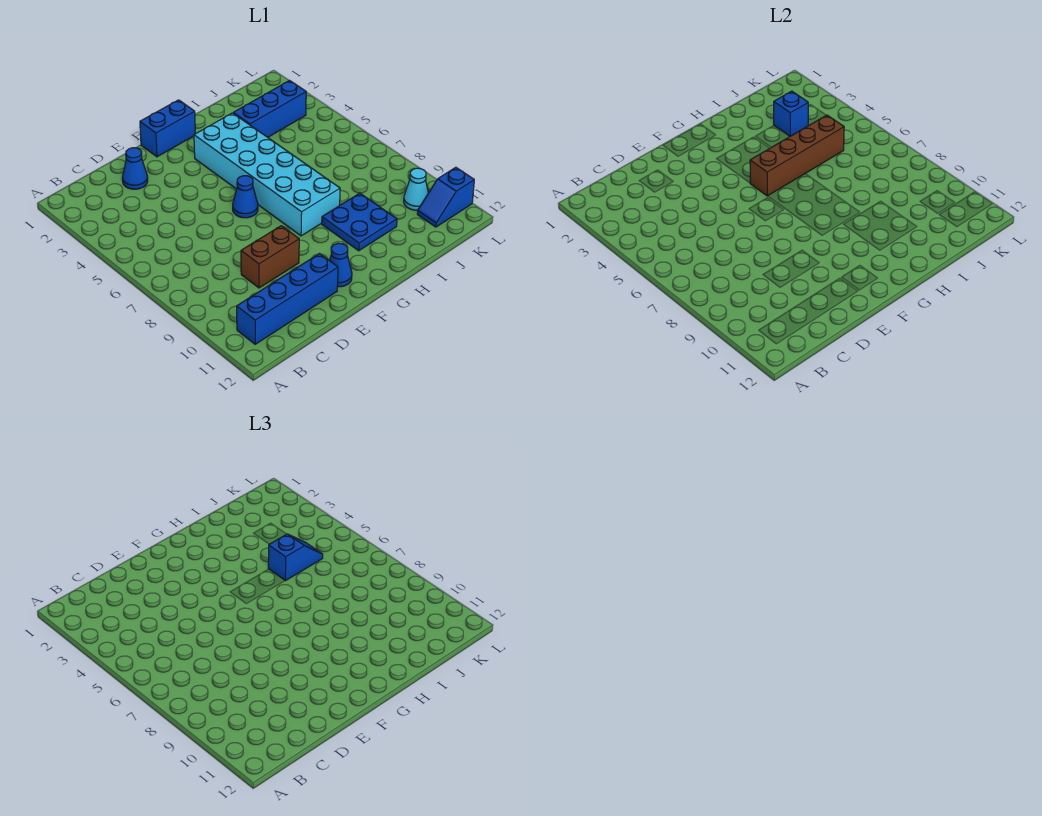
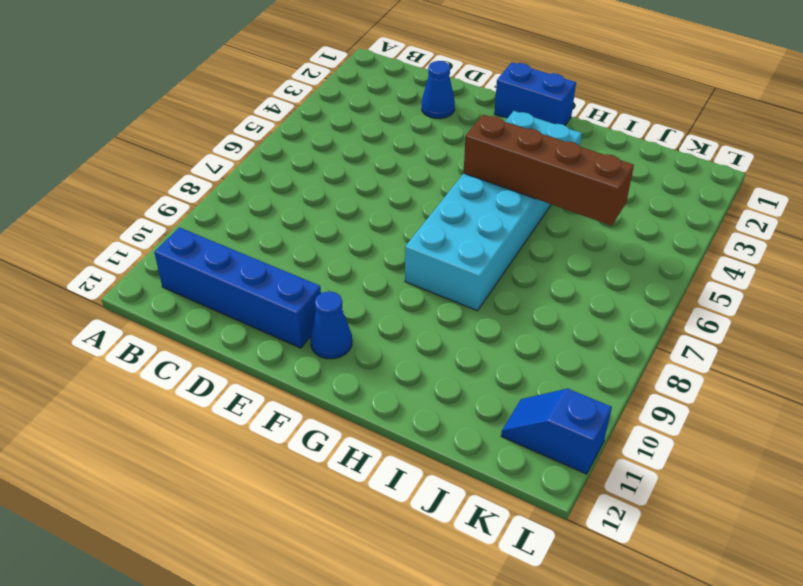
none -> brown 1x2 brick [241,226,299,288]
none -> blue 1x1 cone [233,176,258,218]
none -> blue 2x2 plate [322,193,397,251]

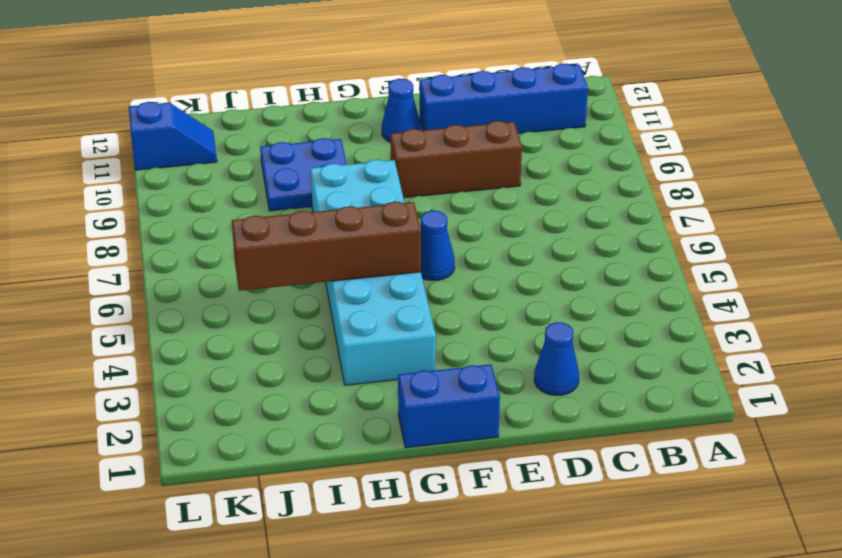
brown 1x3 brick [390,121,522,198] -> brown 1x2 brick [241,226,299,288]
none -> blue 1x3 brick [233,80,306,137]
none -> cyan 1x1 cone [404,168,428,210]
none -> blue 1x1 brick [774,91,809,136]

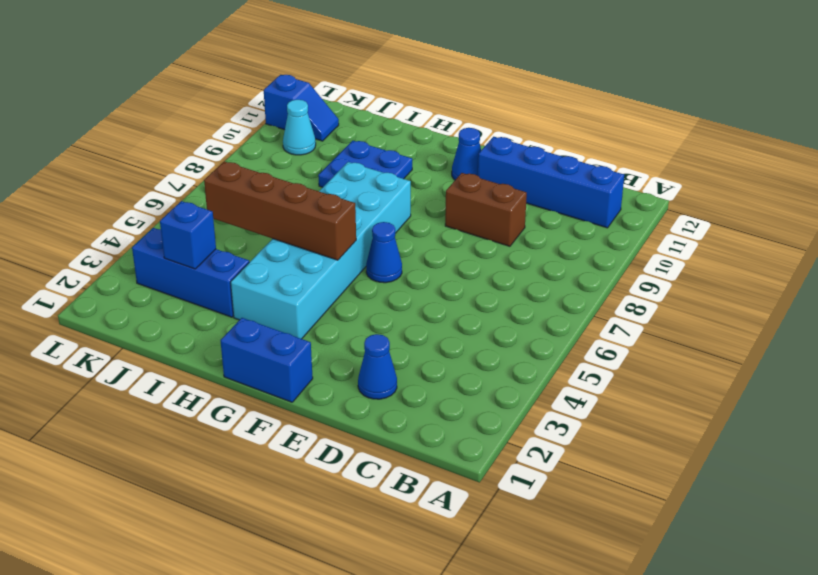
none -> blue 1x2 slope [268,534,323,581]

